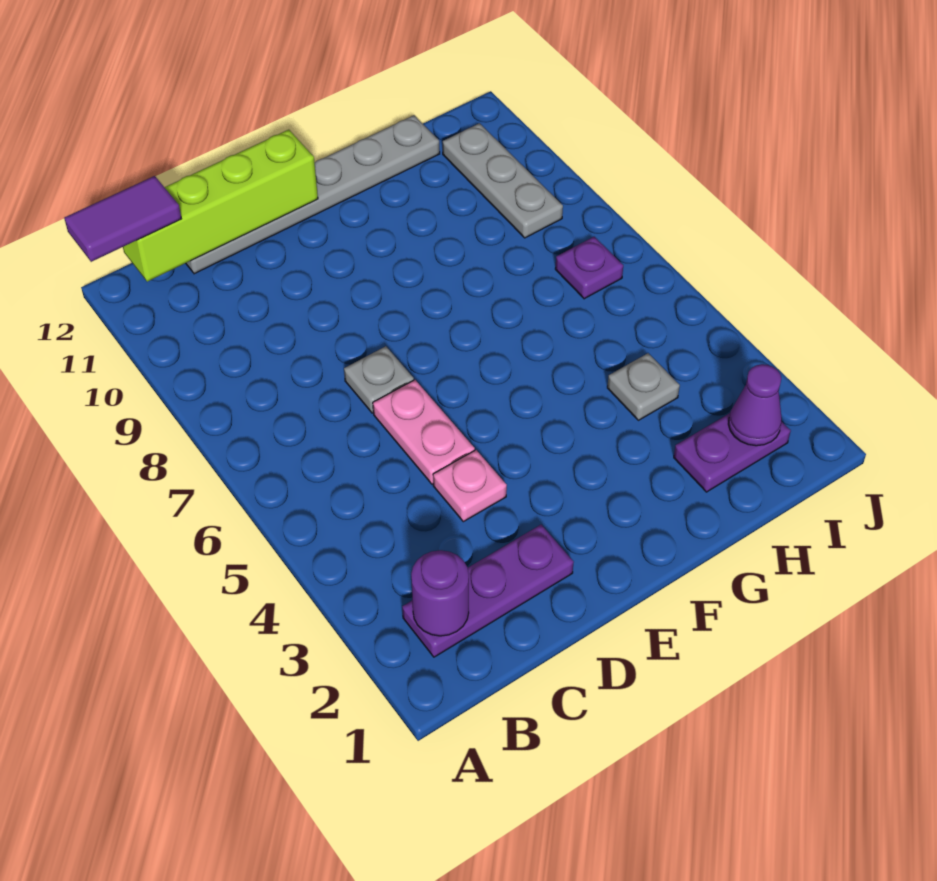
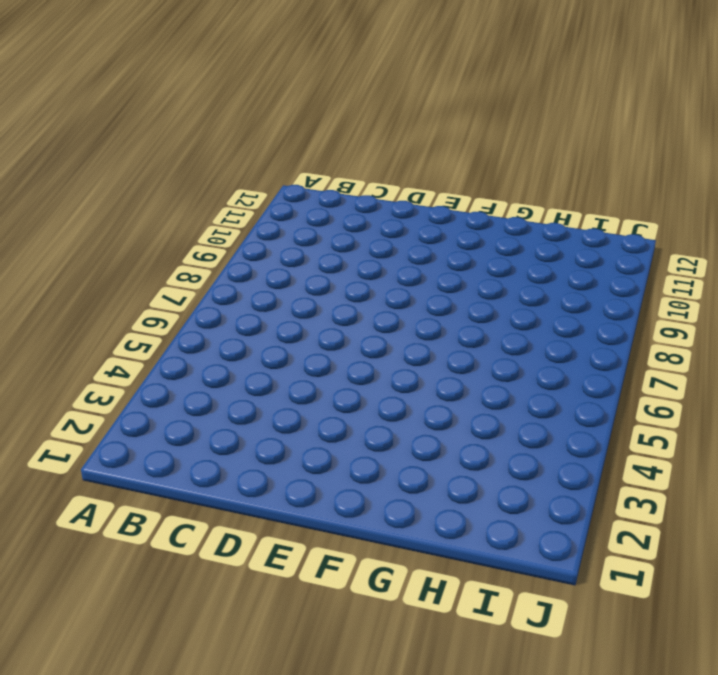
none -> purple 1x3 plate [402,525,574,657]
none -> grey 1x6 plate [186,115,440,274]
none -> pink 1x1 plate [433,450,507,522]

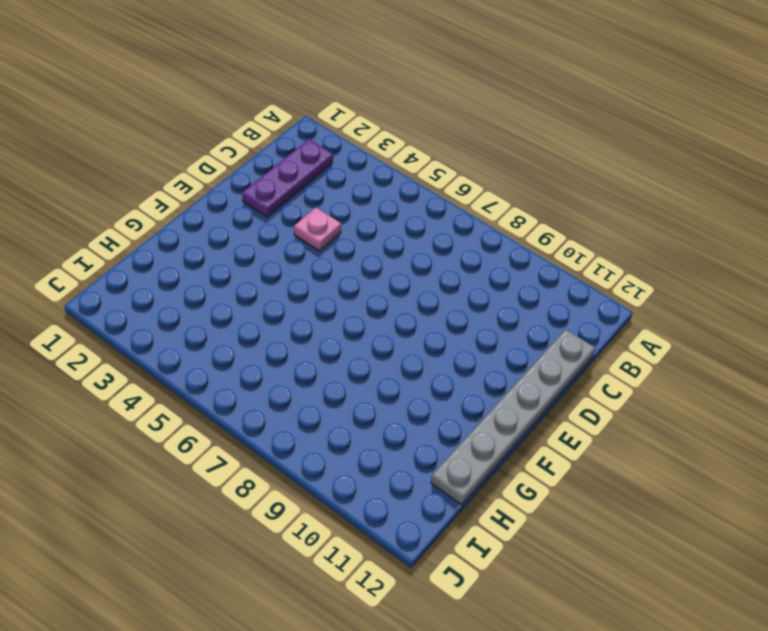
none -> pink 1x2 plate [373,380,475,484]
none -> grey 1x1 plate [344,346,414,413]
none -> purple 1x2 plate [674,413,791,492]

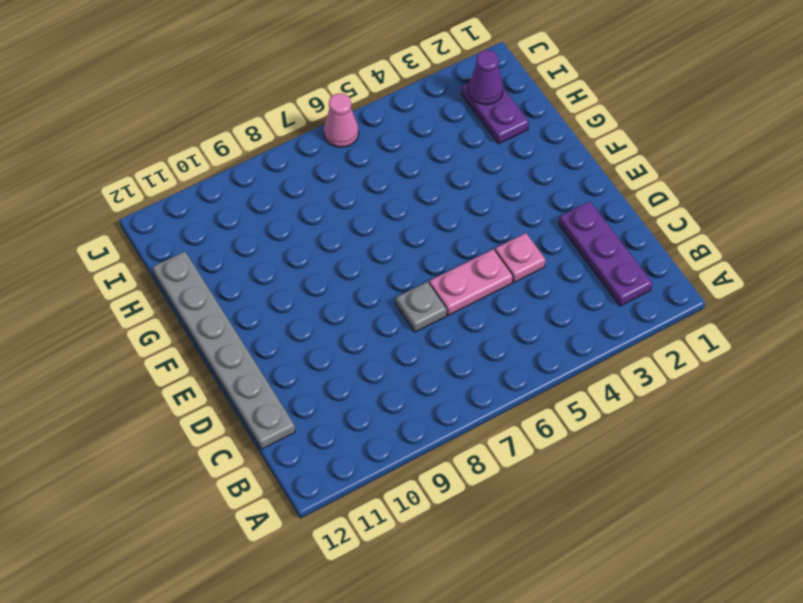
pink 1x1 cone [324,93,359,147] -> none
none -> grey 1x1 plate [607,353,680,420]
none -> purple 1x1 plate [555,237,623,299]
none -> grey 1x3 plate [443,123,563,238]

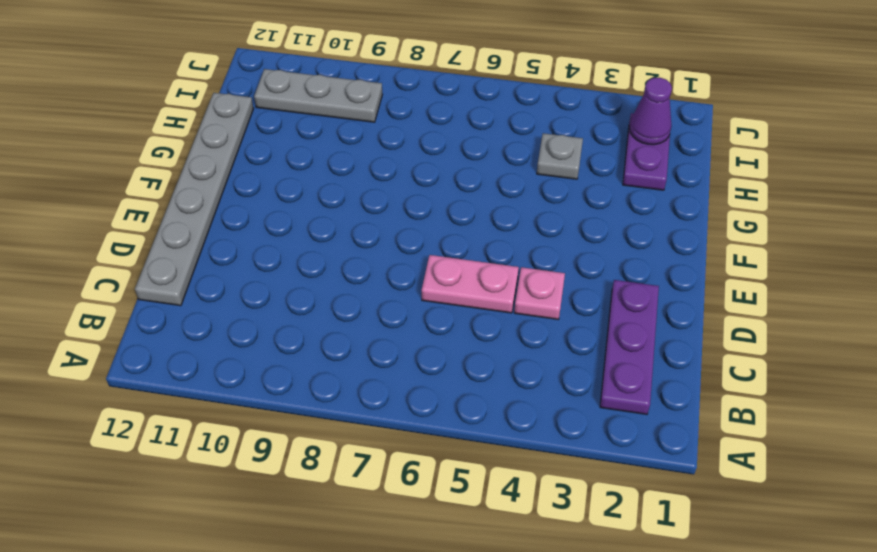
none -> grey 1x1 plate [344,346,414,413]
none -> purple 1x1 plate [555,237,623,299]
none -> purple 1x1 round brick [411,550,469,636]

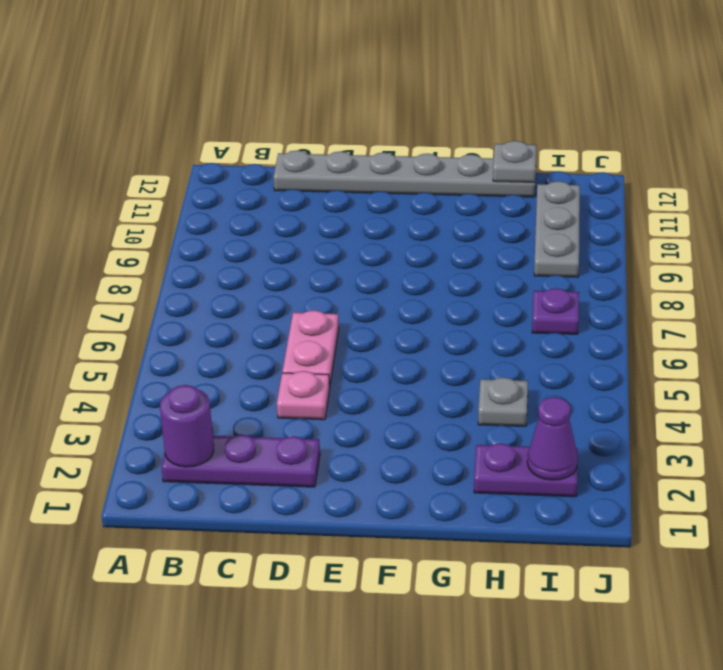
grey 1x1 plate [493,141,536,182] -> grey 1x1 plate moved to [344,346,414,413]
none -> lime 1x4 brick [123,130,318,282]
none -> purple 1x2 tile [64,176,181,262]

